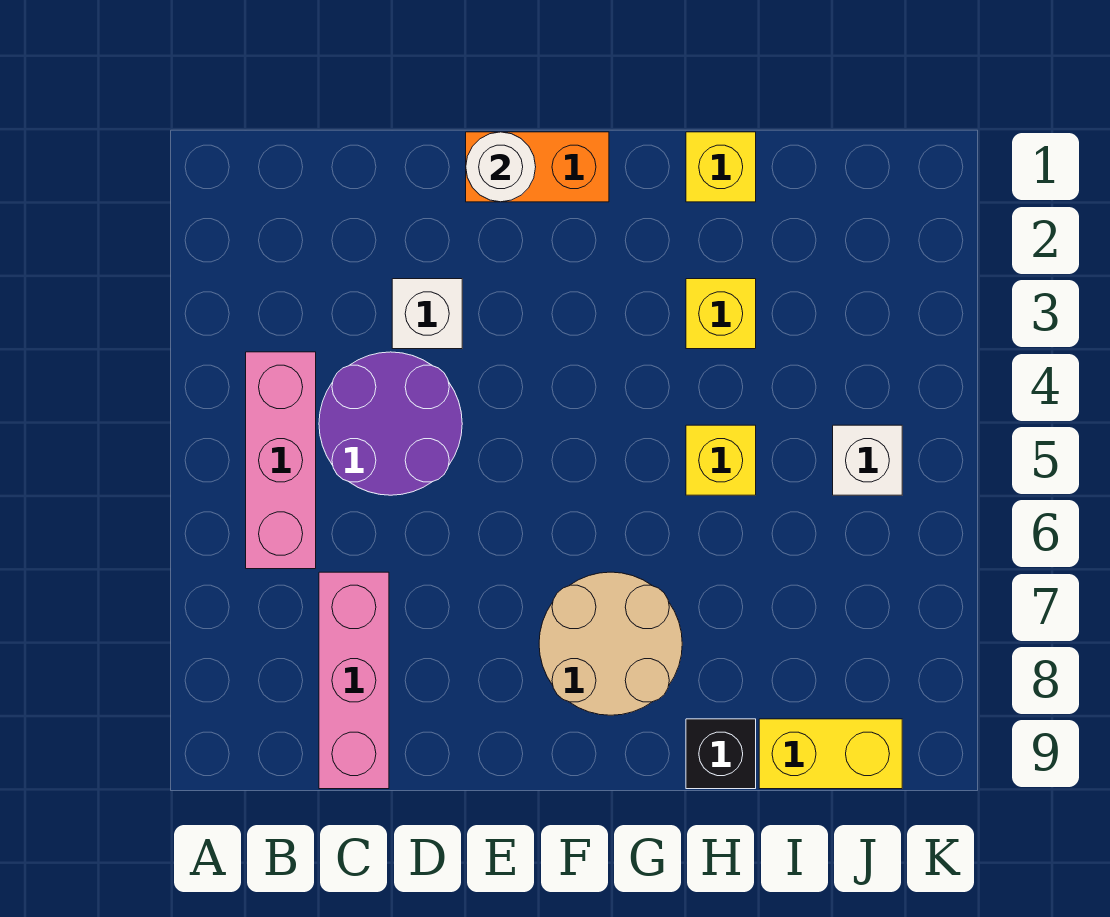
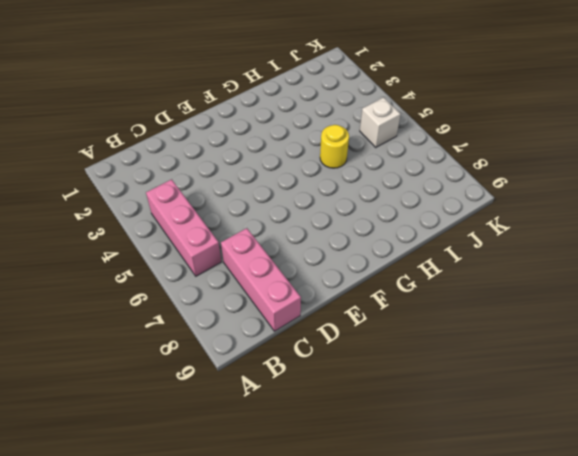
yellow 1x1 round brick [320,125,349,168] -> yellow 1x1 brick [686,425,756,495]
none -> purple 2x2 round brick [319,352,462,495]
none -> white 1x1 brick [392,279,462,349]
none -> orange 1x2 brick [466,132,609,202]

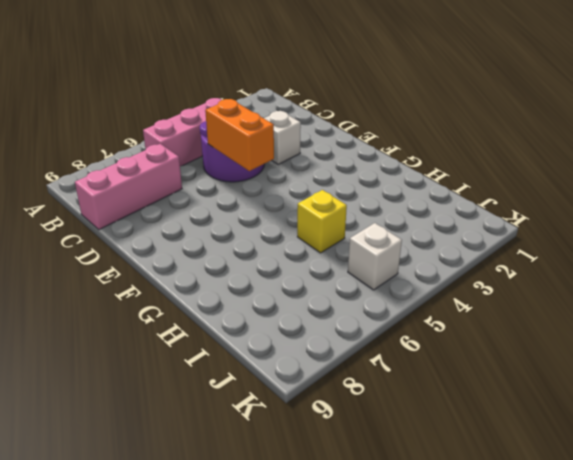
orange 1x2 brick [205,99,274,171] -> orange 1x2 brick moved to [466,132,609,202]
none -> tan 2x2 round brick [539,572,682,715]
none -> yellow 1x1 brick [686,132,756,202]
none -> yellow 1x1 brick [686,279,756,349]

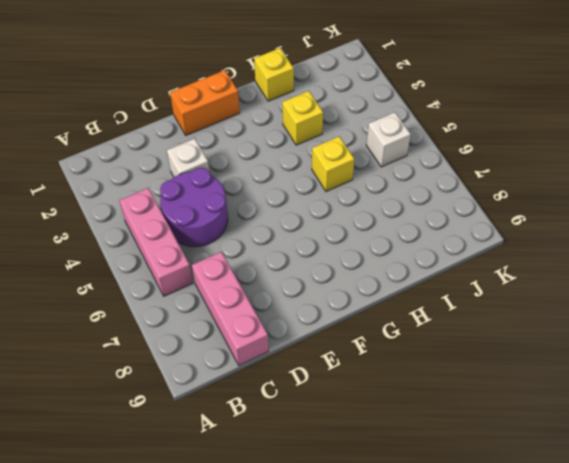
none -> tan 2x2 round brick [539,572,682,715]
none -> black 1x1 brick [686,719,756,789]
none -> yellow 1x2 brick [759,719,902,789]

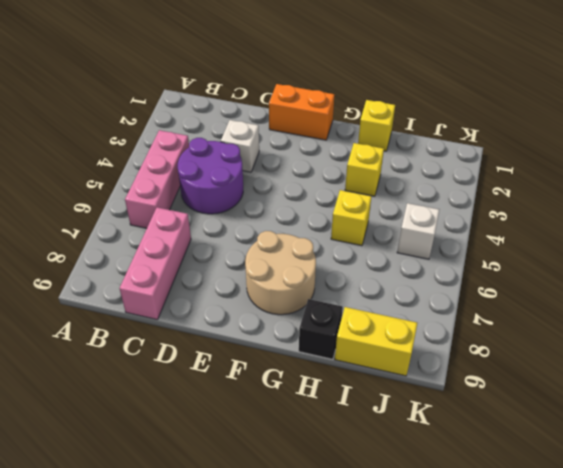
none -> white 1x1 round brick [466,132,536,202]

